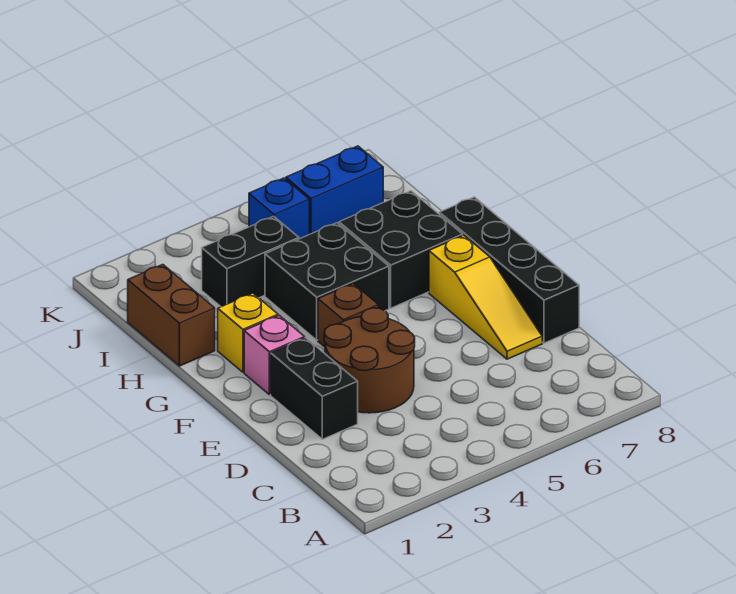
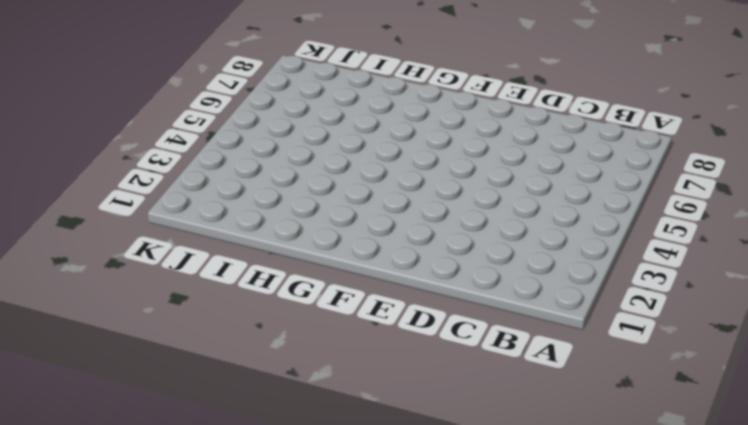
none -> black 1x2 brick [271,338,358,439]
none -> brown 2x2 round brick [324,308,415,413]
none -> yellow 1x3 slope [429,235,542,359]

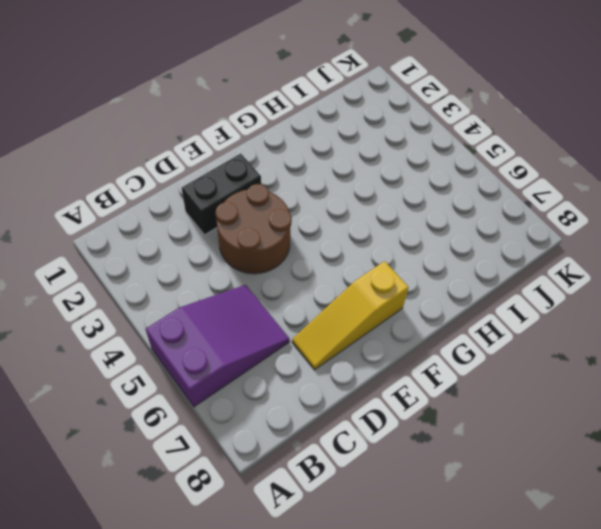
purple 2x3 slope [146,285,290,407] -> none
none -> black 1x4 brick [439,197,579,343]
none -> pink 1x1 brick [244,315,305,395]
none -> brown 1x1 brick [318,284,378,347]

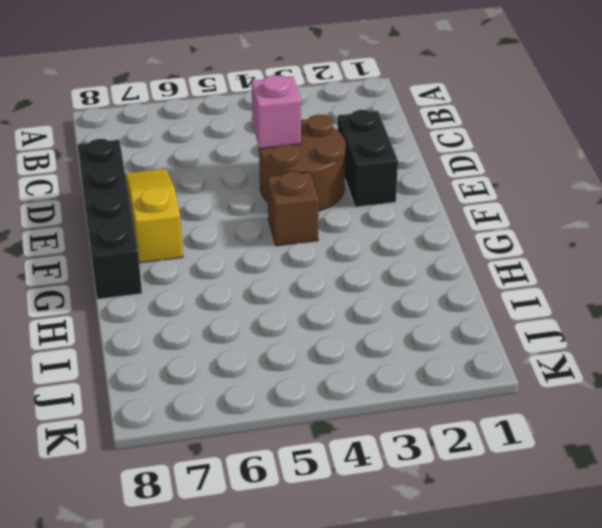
pink 1x1 brick [251,75,301,149] -> pink 1x1 brick moved to [244,315,305,395]
none -> yellow 1x1 brick [218,293,278,372]
none -> black 2x2 brick [265,223,389,340]
none -> black 2x2 brick [339,191,463,308]

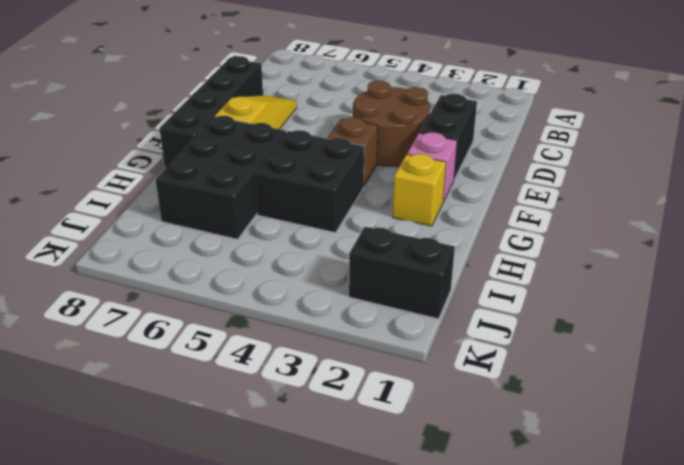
black 2x3 brick [156,116,286,239] -> black 2x2 brick [339,191,463,308]
black 1x2 brick [349,227,455,319] -> black 1x2 brick moved to [202,216,299,307]
none -> brown 1x2 brick [128,265,215,366]
none -> blue 1x1 brick [249,178,309,239]
none -> blue 1x2 brick [286,146,383,234]

